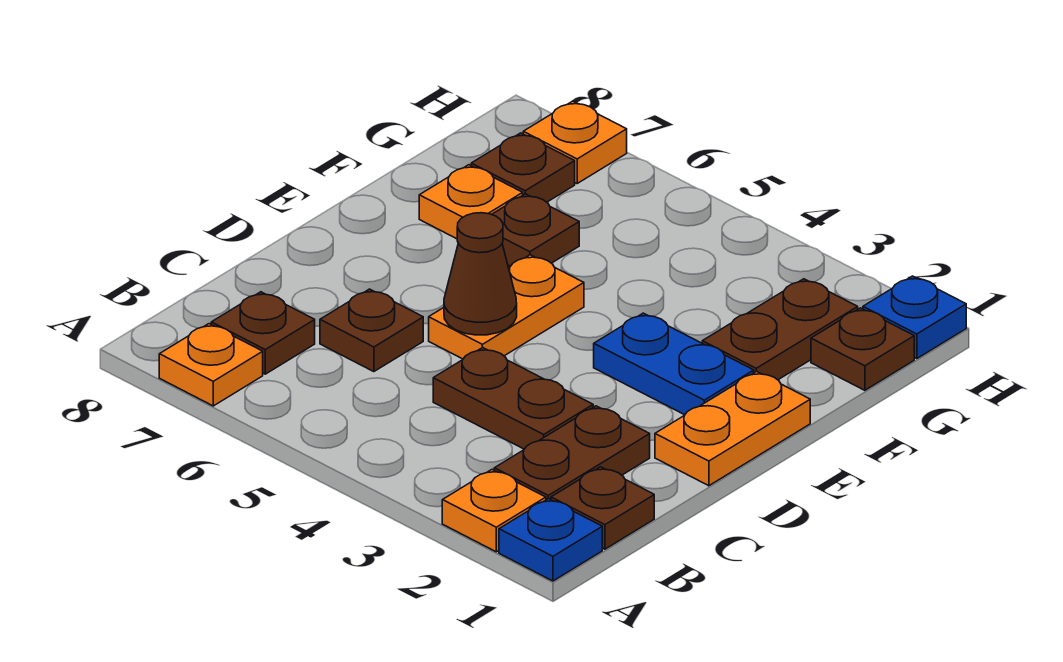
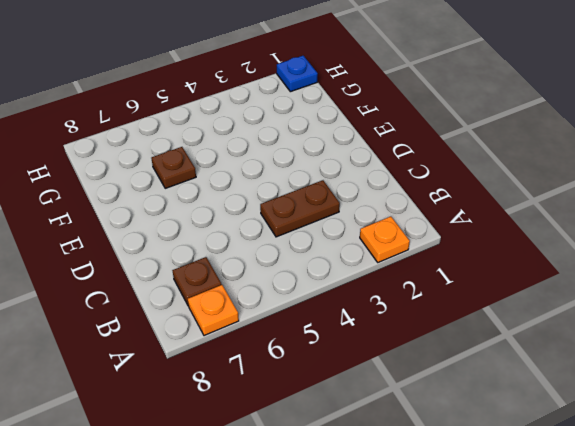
none -> blue 1x1 plate [499,499,602,581]
none -> brown 1x1 plate [551,467,654,549]
none -> brown 1x2 plate [494,406,650,500]

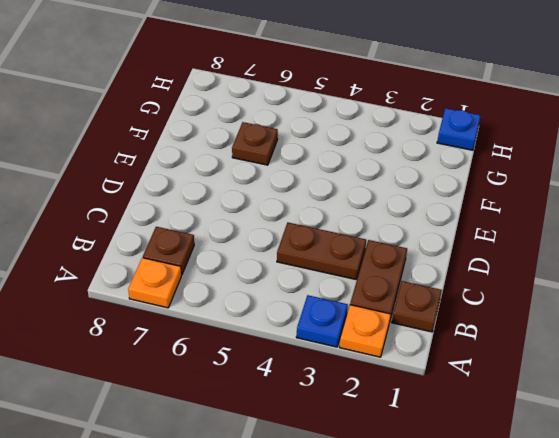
blue 1x1 plate [296,295,348,347] -> blue 1x1 plate moved to [499,499,602,581]
none -> brown 1x1 plate [320,289,423,372]
none -> orange 1x2 plate [655,371,810,486]
none -> orange 1x2 plate [429,255,584,359]

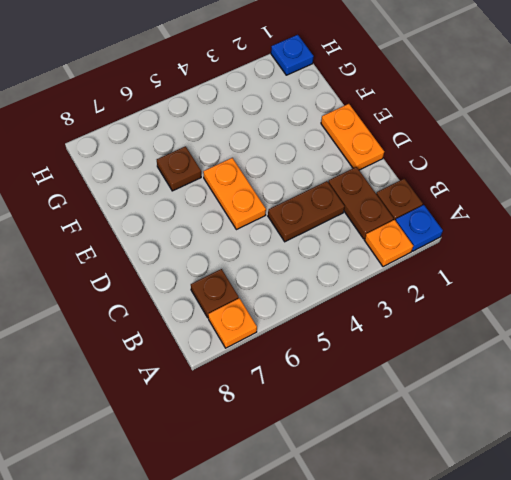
none -> brown 1x1 plate [320,289,423,372]
none -> blue 1x2 plate [594,313,754,415]
none -> brown 1x2 plate [702,279,858,380]

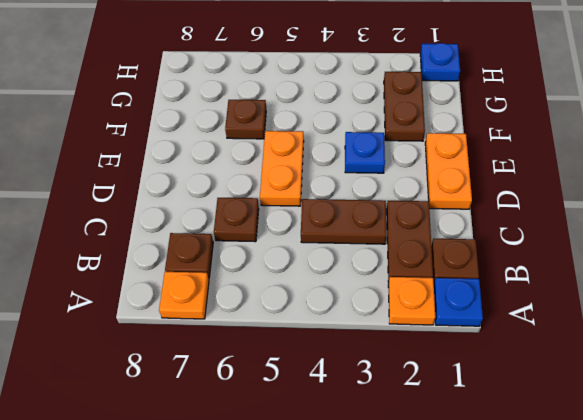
blue 1x1 plate [345,132,385,173] -> blue 1x2 plate [594,313,754,415]
none -> orange 1x1 plate [419,165,523,239]
none -> brown 1x1 plate [811,308,914,390]
none -> brown 1x1 plate [471,133,575,202]

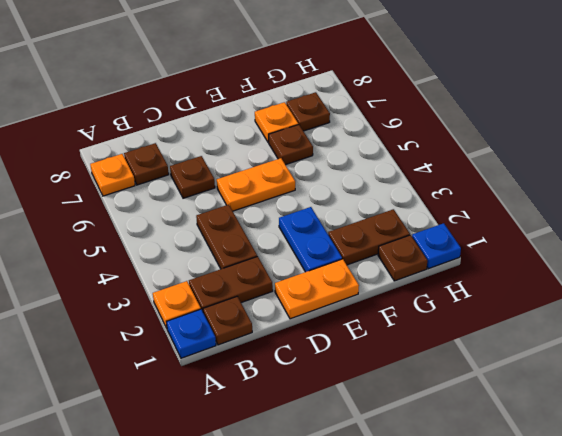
none -> orange 1x1 plate [523,101,627,183]
none -> brown 1x1 cone [444,213,517,335]

